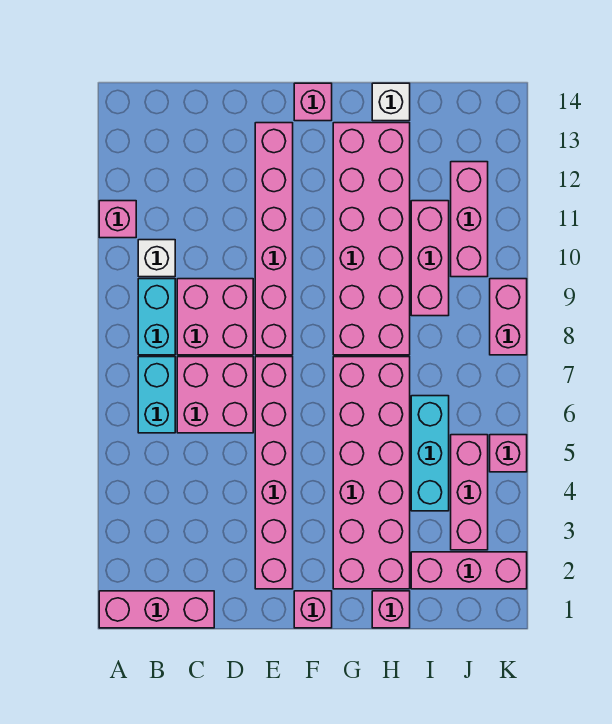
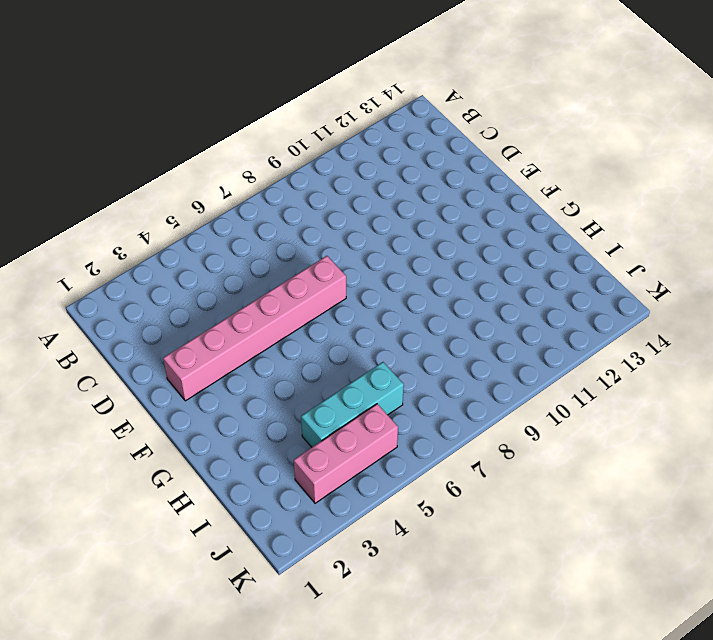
none -> pink 1x3 brick [99,591,214,628]
none -> pink 1x1 brick [99,201,136,238]
none -> cyan 1x2 brick [138,357,175,433]

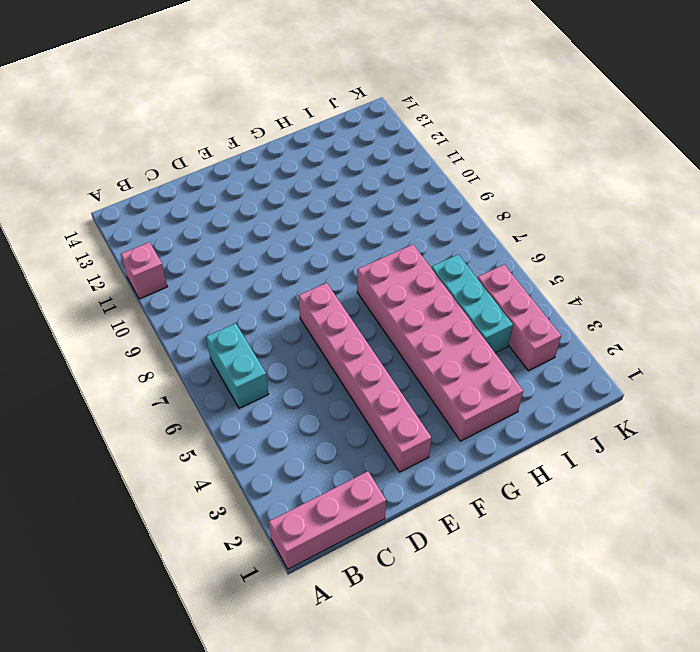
none -> cyan 1x2 brick [138,279,175,355]
none -> white 1x1 brick [138,240,175,277]
none -> pink 2x2 brick [177,357,253,433]

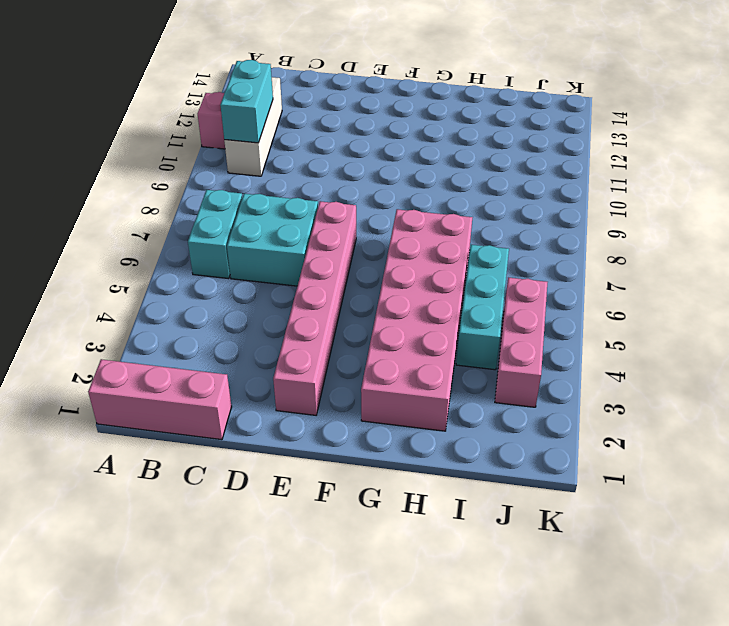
white 1x3 brick [224,77,282,176] -> white 1x1 brick [138,240,175,277]
cyan 1x2 brick [220,60,273,143] -> cyan 1x2 brick moved to [138,279,175,355]
cyan 2x2 brick [227,194,318,286] -> pink 2x2 brick [177,357,253,433]
none -> pink 2x2 brick [177,279,253,355]
none -> pink 1x6 brick [255,123,293,355]
none -> pink 1x1 brick [294,591,332,628]

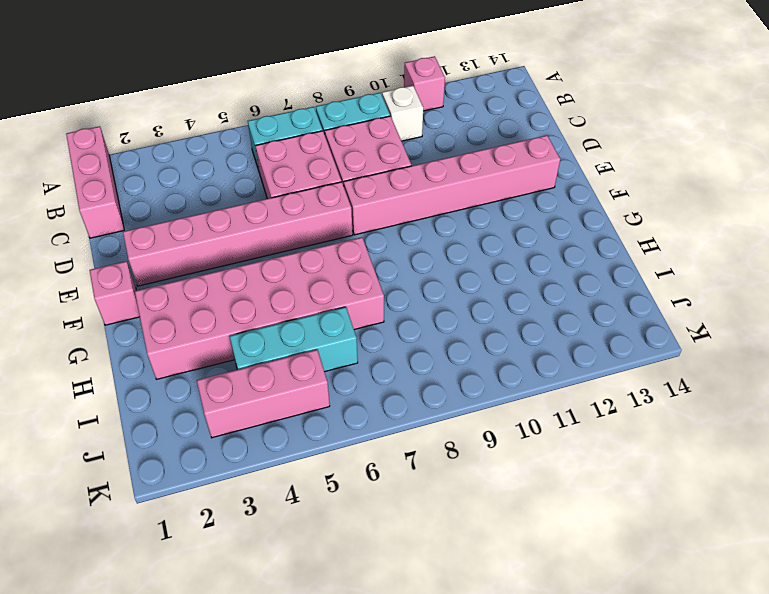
none -> pink 1x1 brick [294,83,332,121]
none -> pink 2x6 brick [333,123,410,355]
none -> pink 1x1 brick [372,591,410,628]

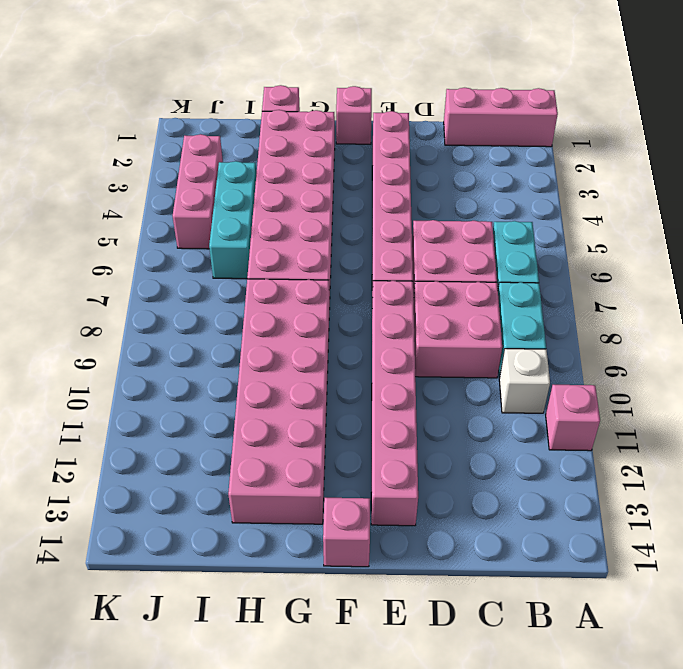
none -> white 1x1 brick [372,83,410,121]
none -> pink 1x3 brick [411,552,527,589]
none -> pink 1x3 brick [411,201,449,316]

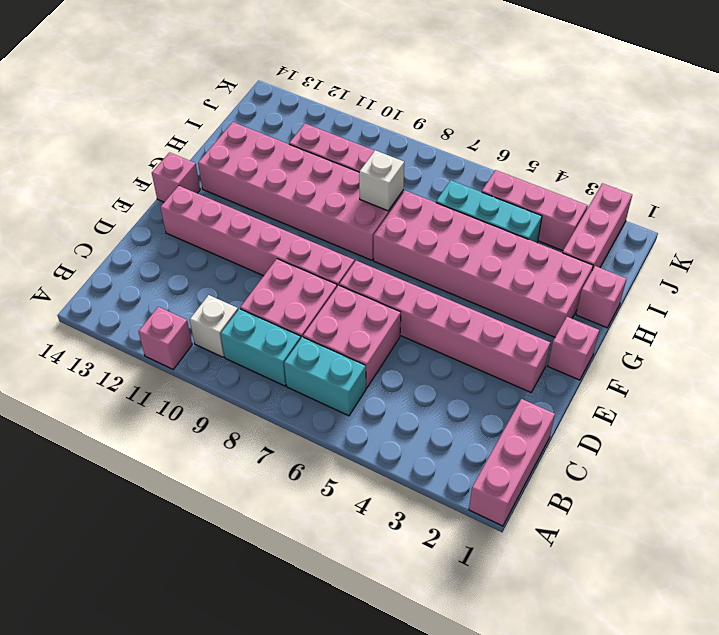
white 1x1 brick [359,150,404,211] -> white 1x1 brick moved to [372,83,410,121]
none -> pink 1x3 brick [451,162,488,277]
none -> pink 1x1 brick [490,435,527,472]
none -> pink 1x2 brick [490,279,527,355]

